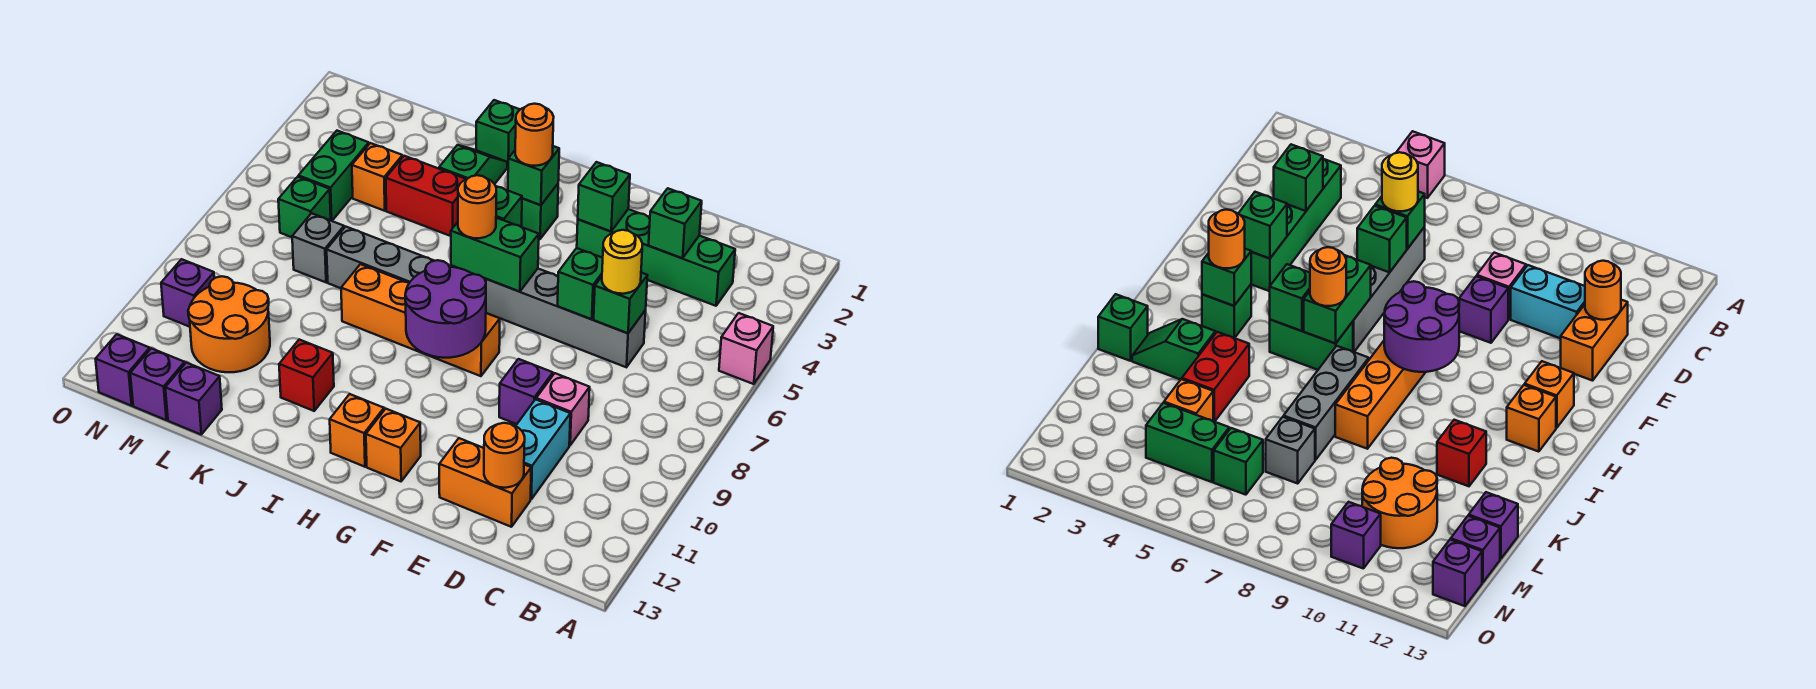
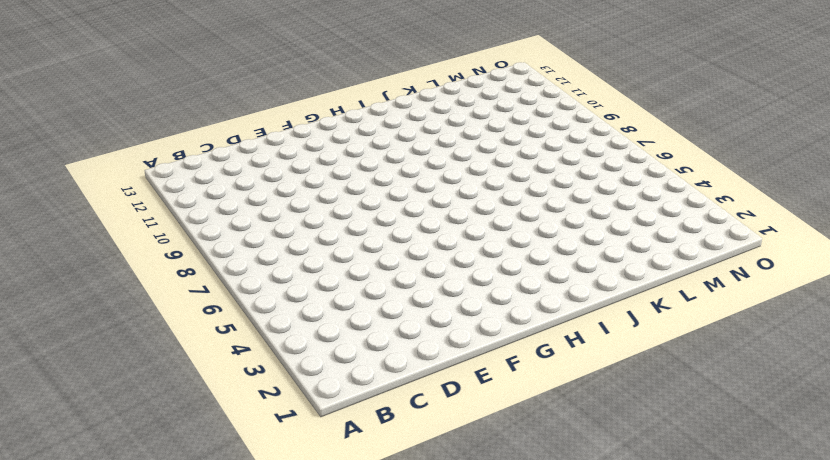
none -> pink 1x1 brick [719,313,773,384]
none -> green 1x4 brick [577,209,735,306]
none -> grey 1x4 brick [486,269,646,367]
none -> pink 1x1 brick [536,373,590,445]

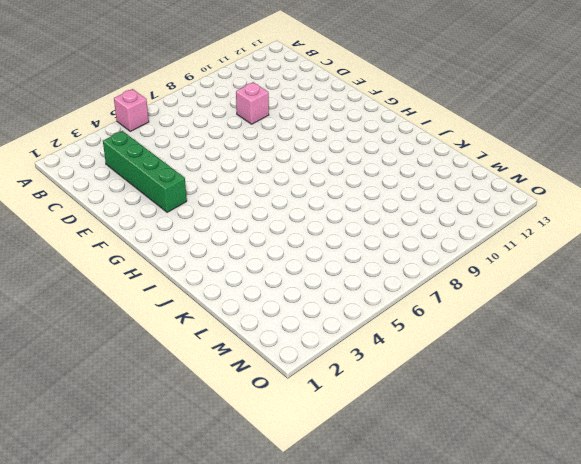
none -> grey 1x4 brick [486,269,646,367]
none -> cyan 1x2 brick [516,399,570,499]
none -> orange 1x2 brick [439,438,531,527]
none -> purple 1x1 brick [499,359,553,424]

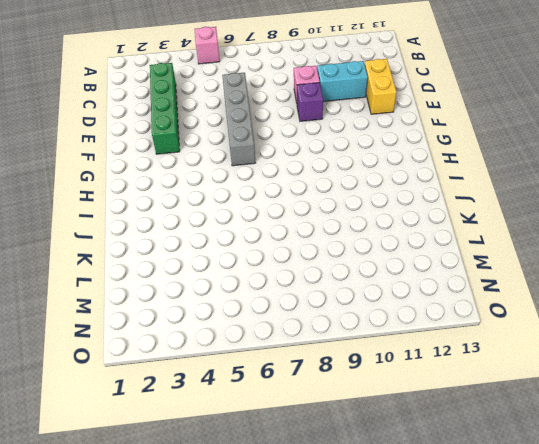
yellow 1x2 brick [365,59,396,114] -> orange 1x2 brick [439,438,531,527]
none -> orange 1x4 brick [341,264,500,376]
none -> orange 1x1 brick [366,409,421,481]
none -> green 1x1 brick [522,184,558,239]
none -> green 1x2 brick [1270,320,1353,370]

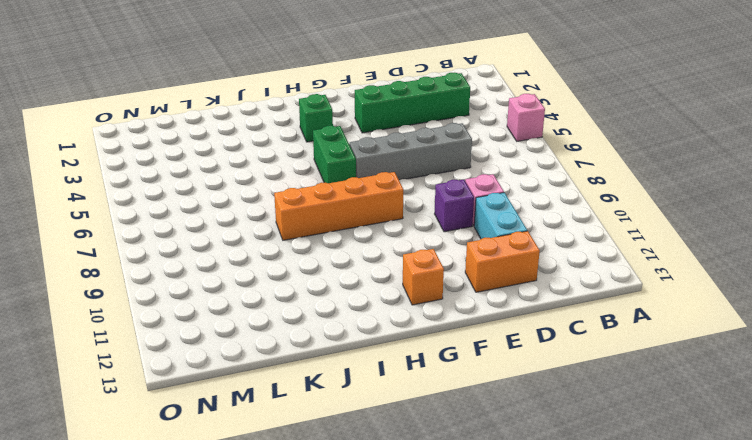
none -> orange 1x1 brick [330,394,384,467]
none -> grey 1x3 brick [327,227,434,288]
none -> green 1x1 brick [476,100,520,167]
none -> green 1x2 slope [439,145,508,184]

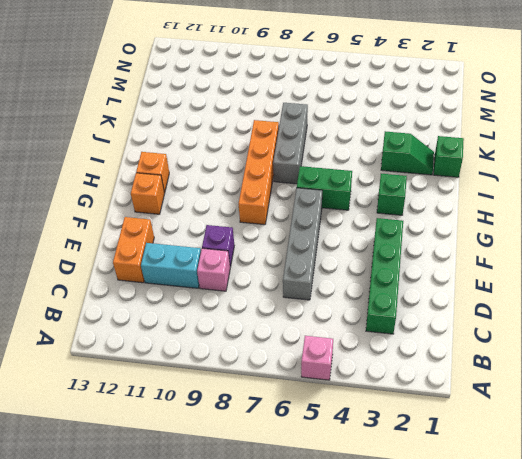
none -> red 1x2 brick [386,156,466,236]
none -> red 1x1 brick [279,340,334,411]
none -> orange 1x1 brick [352,143,403,211]
none -> grey 1x1 brick [292,213,344,282]

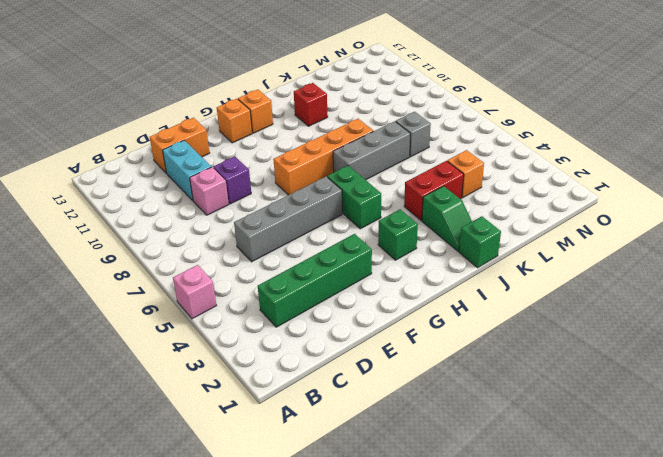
none -> orange 2x2 round brick [188,276,270,372]
none -> purple 1x1 brick [165,363,222,434]
none -> green 1x2 brick [298,131,369,221]
none -> green 1x1 brick [278,177,331,237]

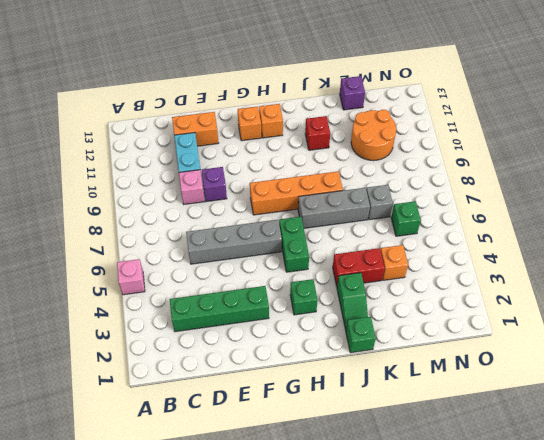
none -> green 1x2 brick [298,131,369,221]
none -> purple 1x1 brick [130,348,185,420]
none -> purple 1x1 brick [161,259,214,327]
none -> purple 1x1 brick [96,334,150,406]

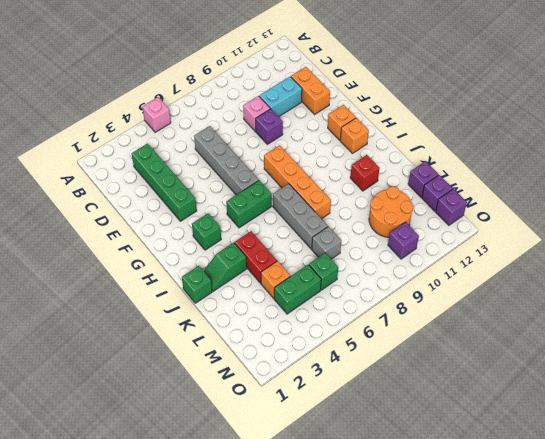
none -> green 1x1 brick [649,188,702,258]
none -> green 1x1 brick [594,273,647,333]
none -> orange 1x1 round brick [484,423,525,488]
none -> green 1x1 brick [558,248,603,319]

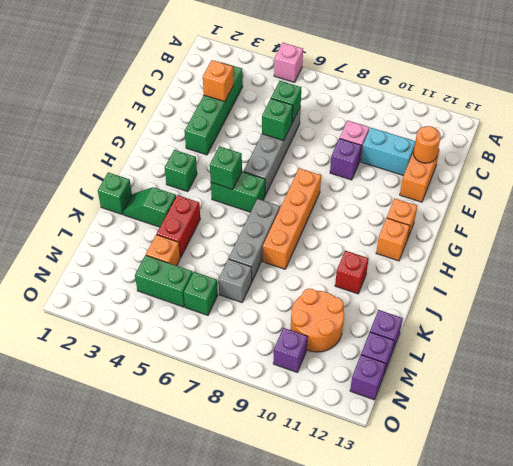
orange 1x1 brick [203,60,233,102] -> green 1x1 brick [649,188,702,258]
none -> green 1x1 brick [578,162,630,231]
none -> green 1x2 brick [451,218,539,292]
none -> purple 2x2 round brick [405,260,486,358]
none -> green 1x1 brick [508,146,559,205]

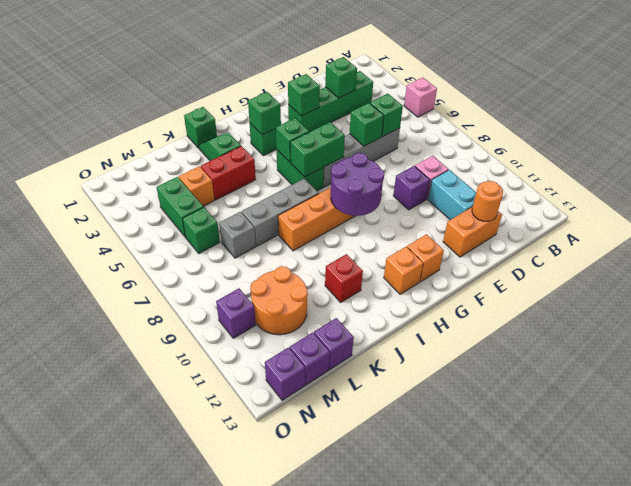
none -> yellow 1x1 round brick [602,230,642,294]
none -> orange 1x1 round brick [515,104,554,166]
none -> orange 1x1 round brick [458,175,496,238]

